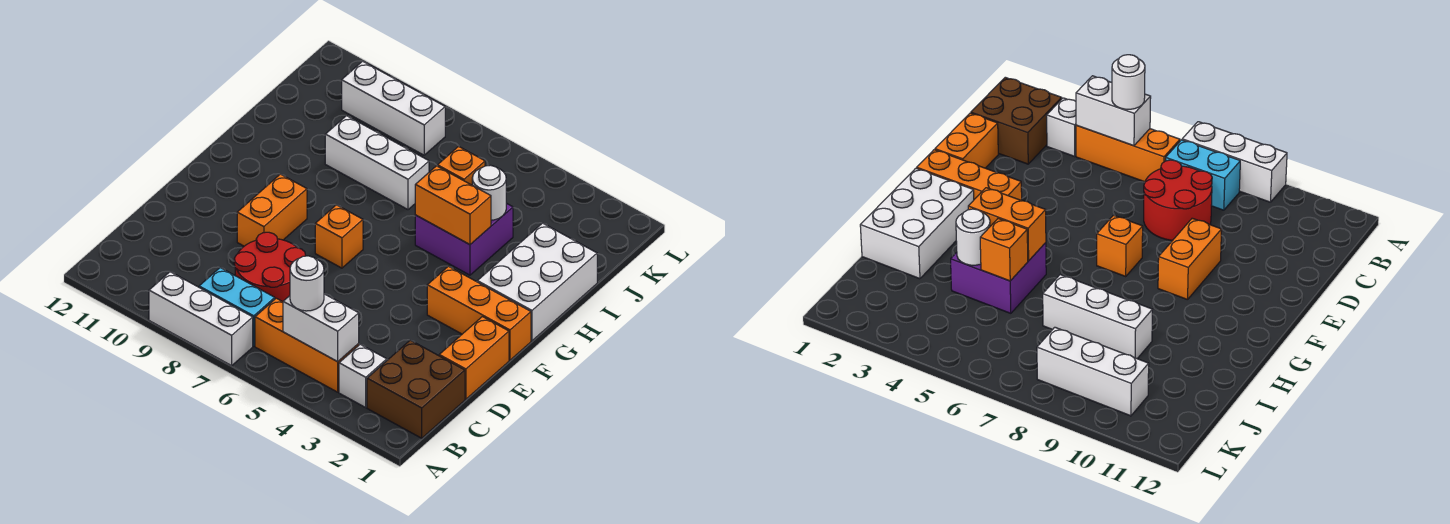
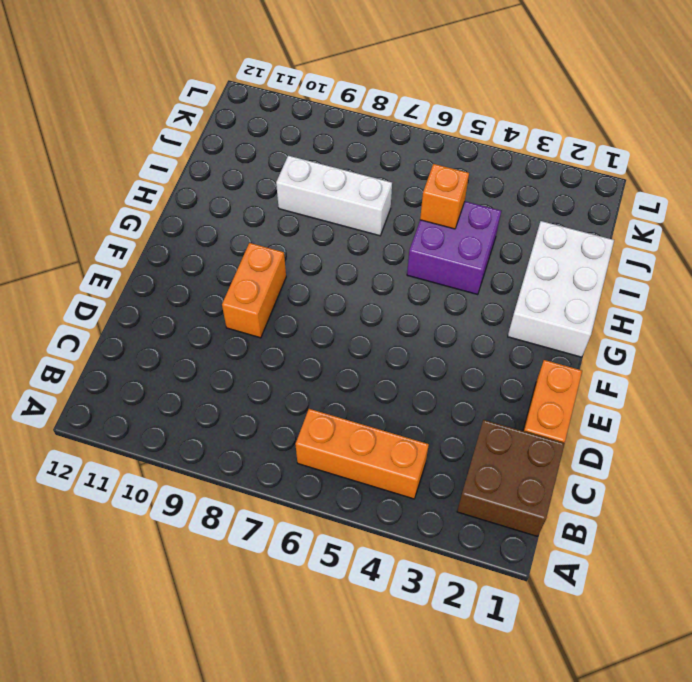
none -> white 1x3 brick [149,272,253,366]
none -> white 1x1 brick [339,344,387,407]
none -> cyan 1x2 brick [199,268,275,346]

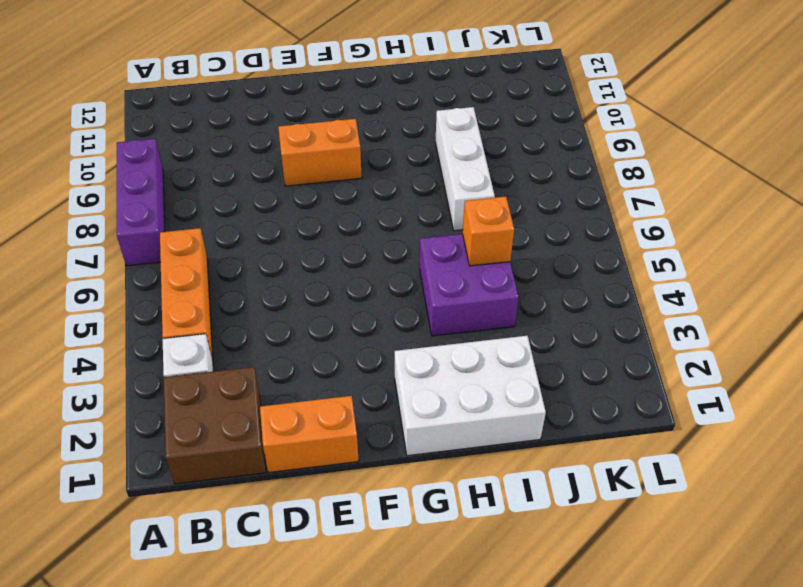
purple 1x3 brick [117,139,165,266] -> white 1x3 brick [149,272,253,366]
none -> cyan 1x2 brick [199,268,275,346]
none -> red 2x2 round brick [234,232,306,302]
none -> orange 1x3 brick [427,266,531,360]

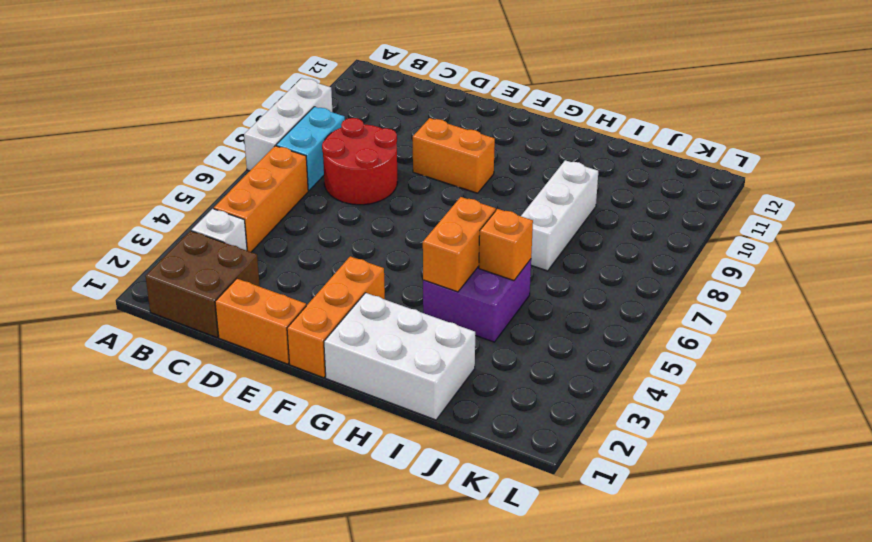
none -> orange 1x1 brick [315,205,363,268]
none -> white 1x3 brick [342,61,445,155]
none -> white 1x2 brick [283,294,359,362]

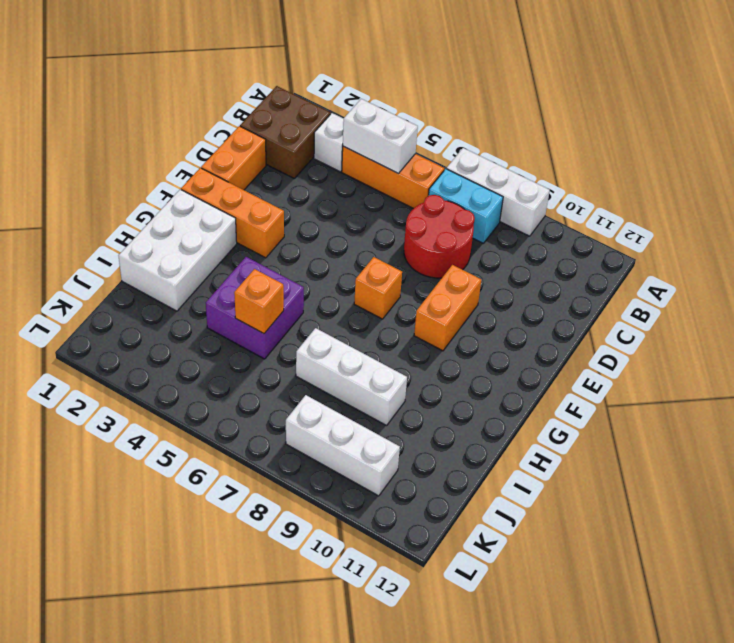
none -> orange 1x2 brick [415,166,491,245]
none -> white 1x1 round brick [472,165,506,220]
none -> white 1x1 round brick [290,256,324,311]

